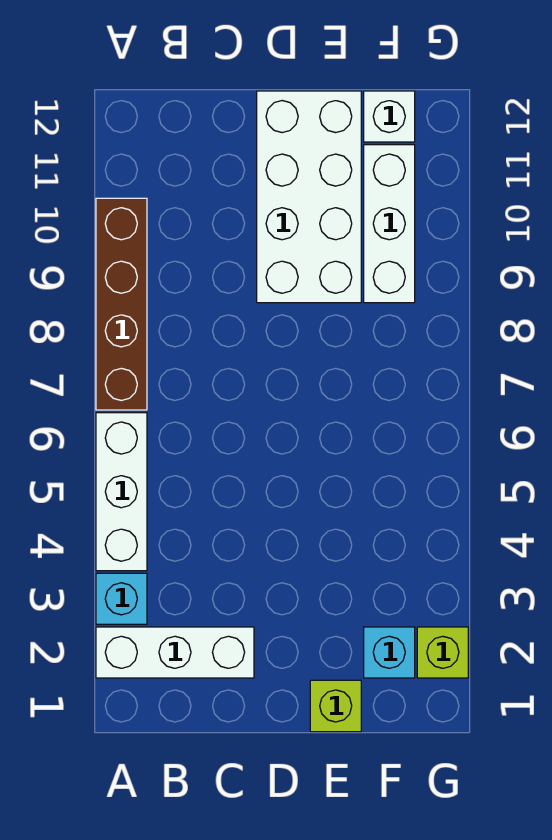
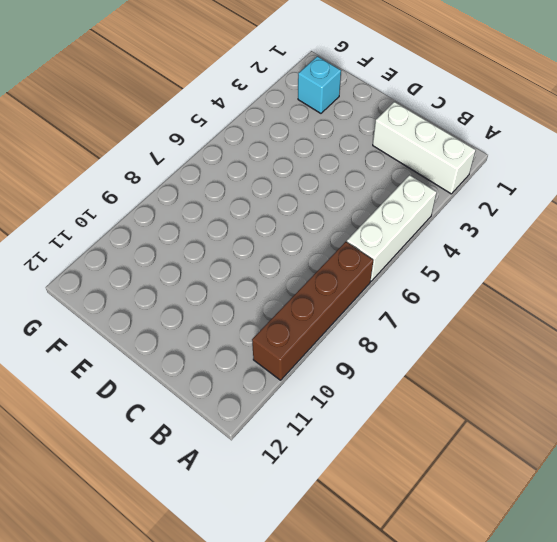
none -> cyan 1x1 brick [96,573,147,624]
none -> white 2x4 brick [257,91,361,303]

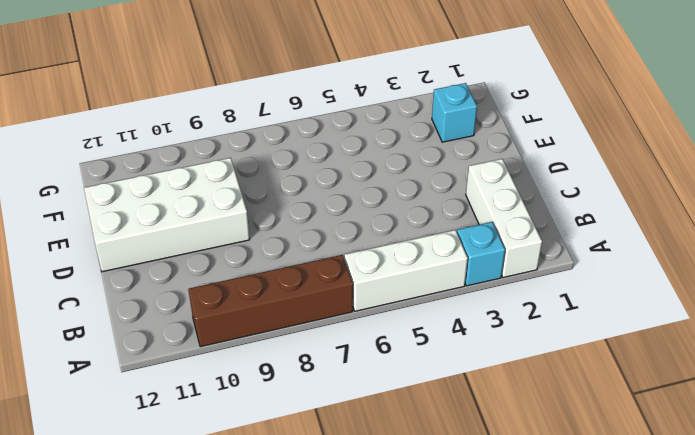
none -> lime 1x1 brick [310,680,361,732]
none -> white 1x3 brick [364,145,415,303]

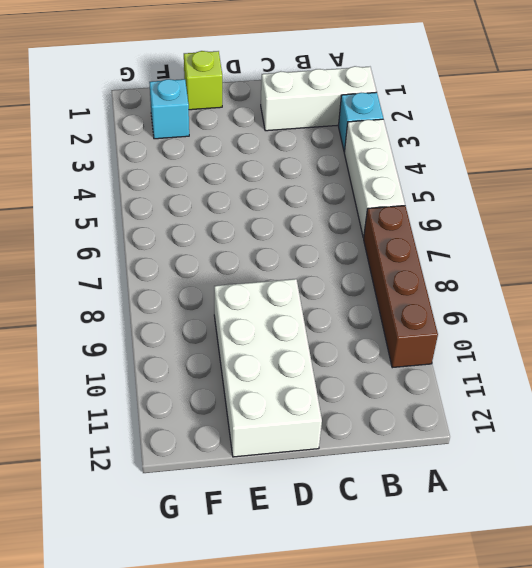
none -> white 1x3 brick [364,145,415,303]
none -> white 1x1 brick [364,91,415,142]

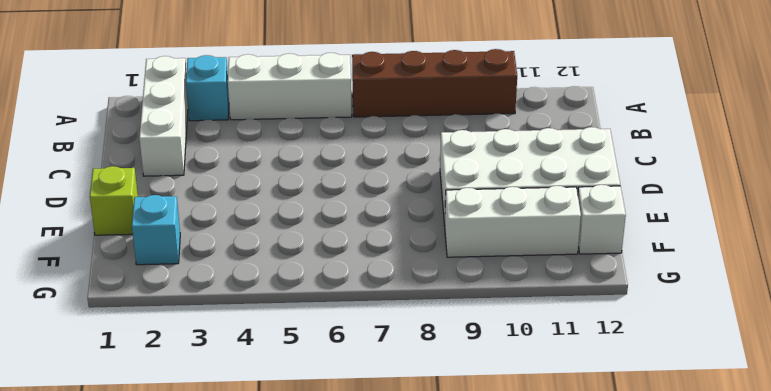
none -> lime 1x1 brick [417,627,468,678]

